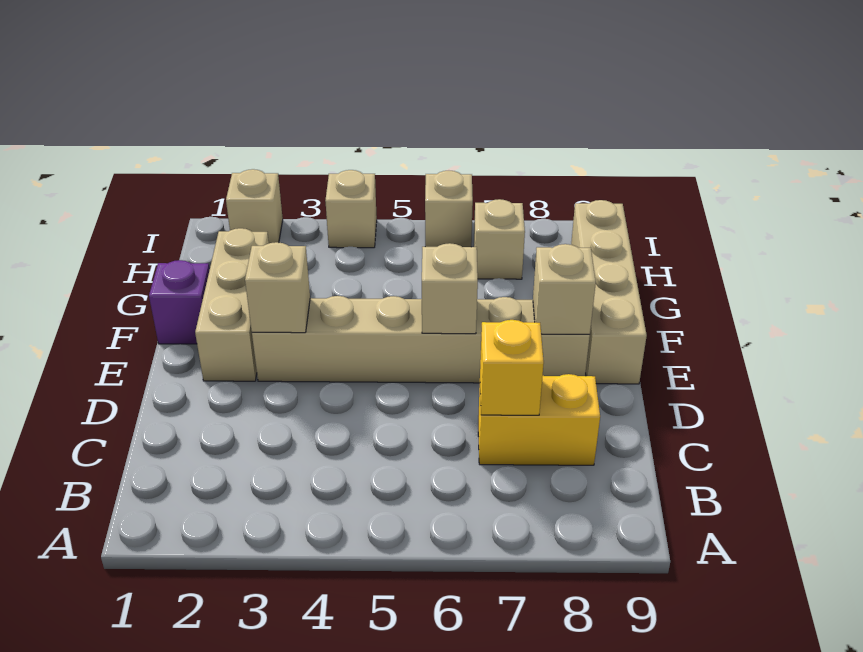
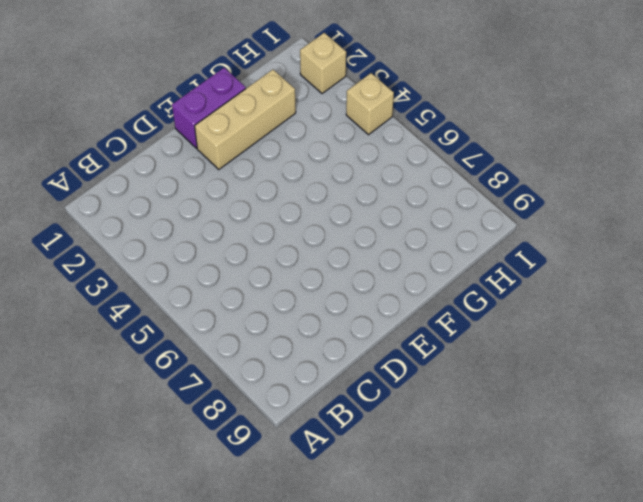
purple 1x2 brick [172,68,246,148] -> purple 1x1 brick [149,260,210,344]
none -> yellow 1x2 brick [478,374,600,465]
none -> tan 1x6 brick [252,296,590,383]
none -> tan 1x4 brick [571,200,647,384]

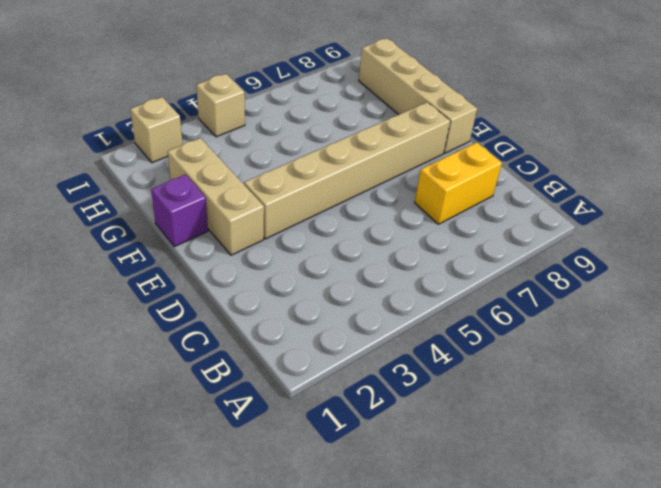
none -> tan 1x1 brick [474,199,525,279]
none -> tan 1x1 brick [425,171,473,247]
none -> yellow 1x1 brick [480,320,544,415]

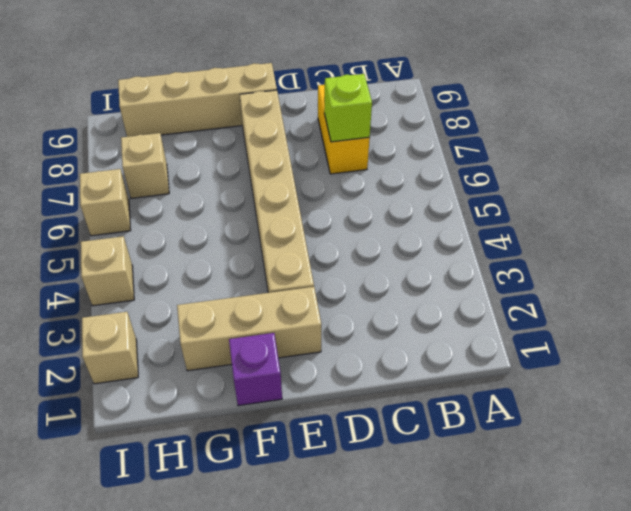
lime 1x1 brick [324,74,372,142] -> yellow 1x1 brick [480,320,544,415]
none -> tan 1x1 brick [245,242,310,333]
none -> tan 1x1 brick [422,243,478,334]
none -> tan 1x1 brick [533,244,596,334]

